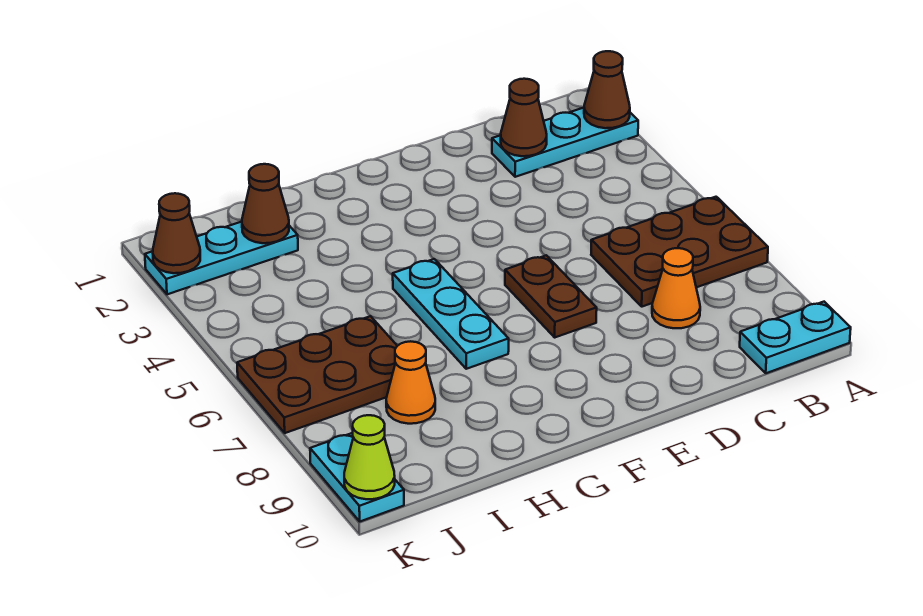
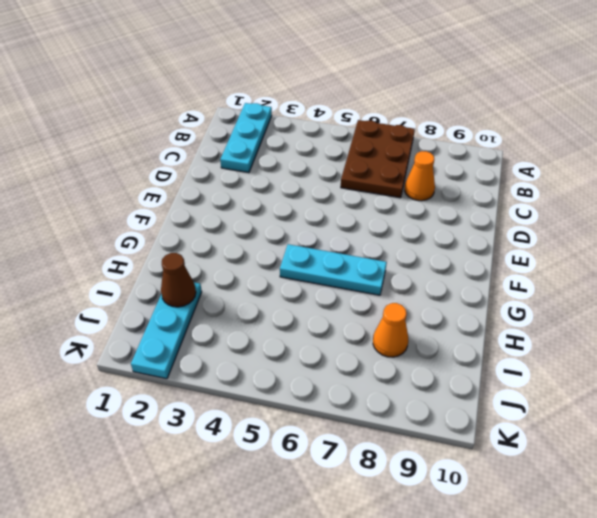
none -> cyan 1x2 plate [740,302,851,373]
none -> brown 1x2 plate [505,255,597,337]
none -> brown 2x3 plate [237,316,397,433]

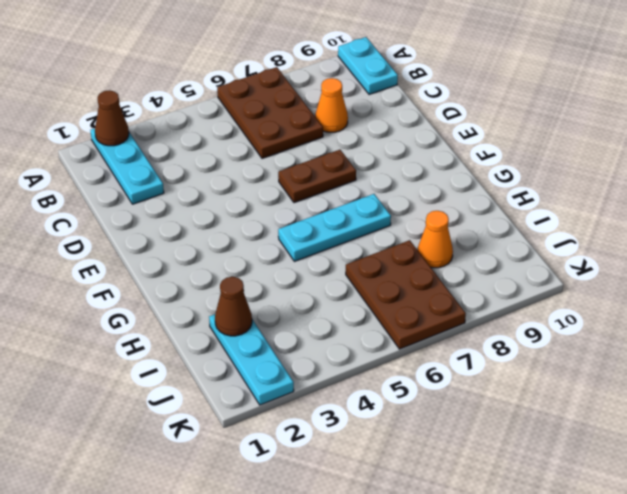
none -> cyan 1x2 plate [310,433,404,521]
none -> brown 1x1 cone [501,79,547,156]
none -> brown 1x1 cone [153,193,200,273]

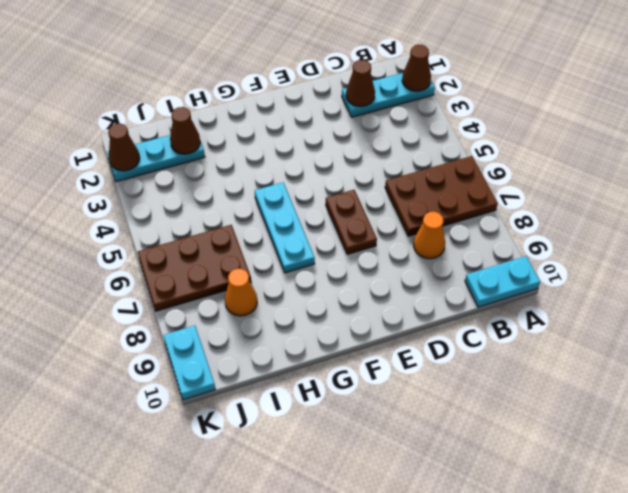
none -> lime 1x1 cone [344,415,395,499]

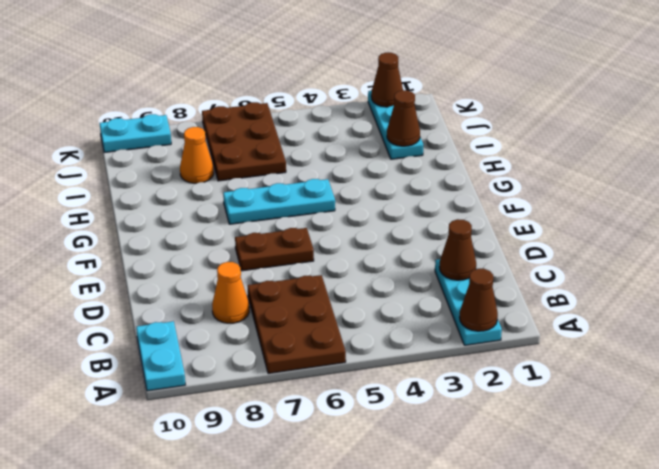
none -> lime 1x1 cone [344,415,395,499]

